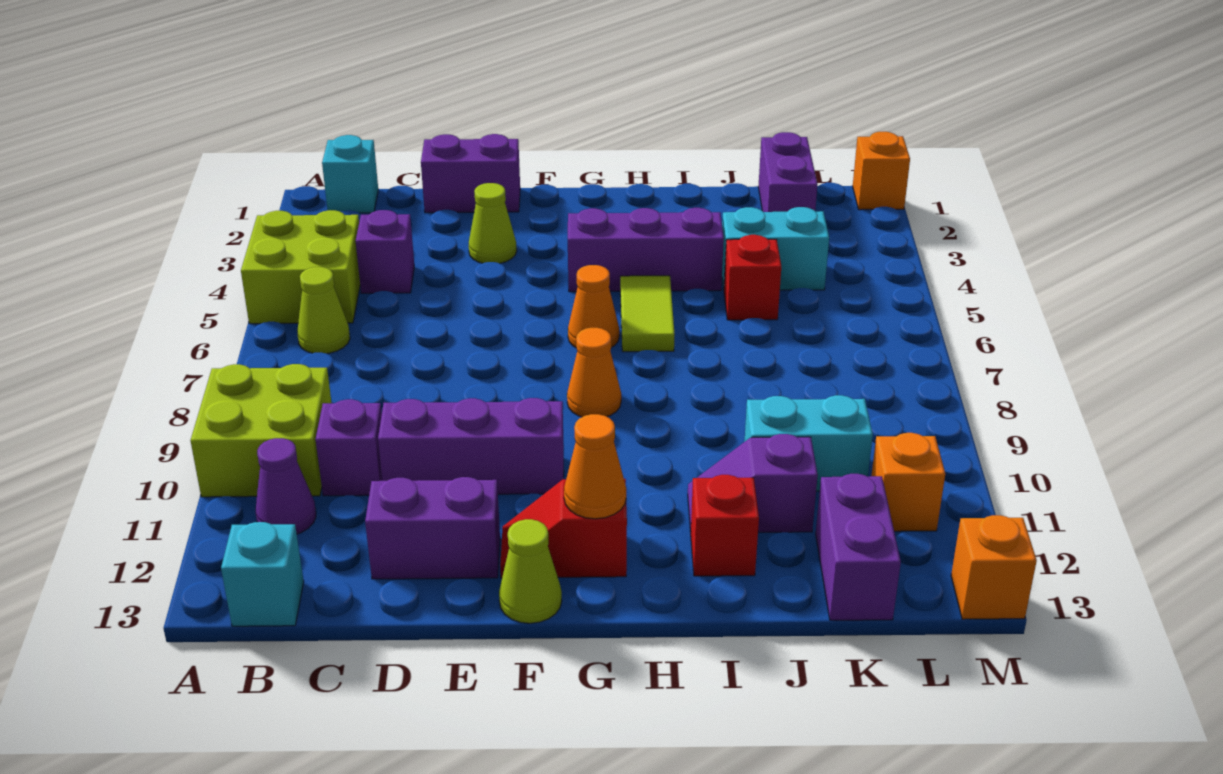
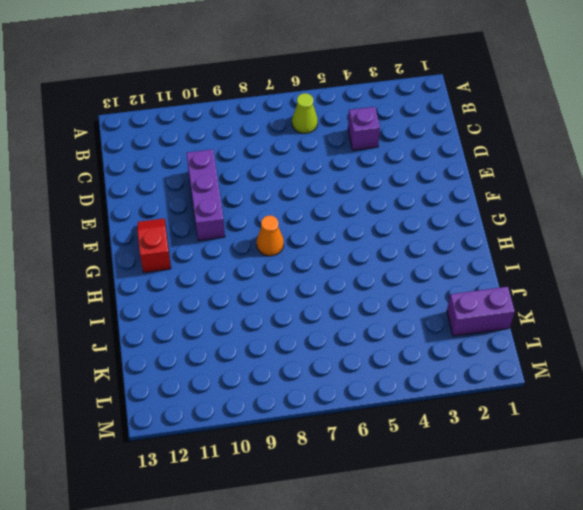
none -> lime 2x2 brick [241,210,360,324]
none -> lime 2x2 brick [190,364,332,497]
none -> cyan 1x1 brick [322,135,378,213]

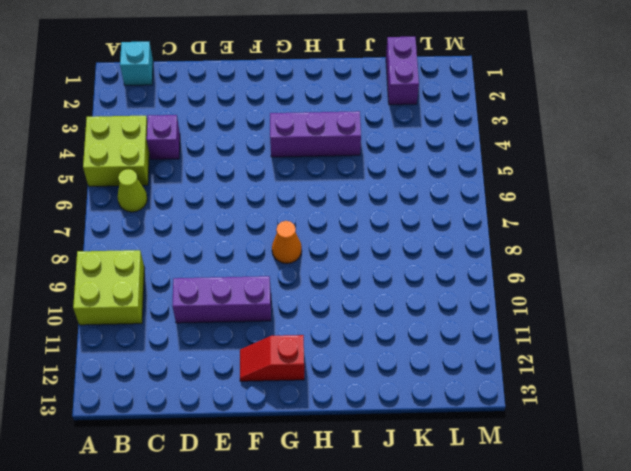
none -> purple 1x1 cone [256,438,316,534]
none -> cyan 1x1 brick [221,522,304,626]
none -> purple 1x1 brick [316,399,382,496]

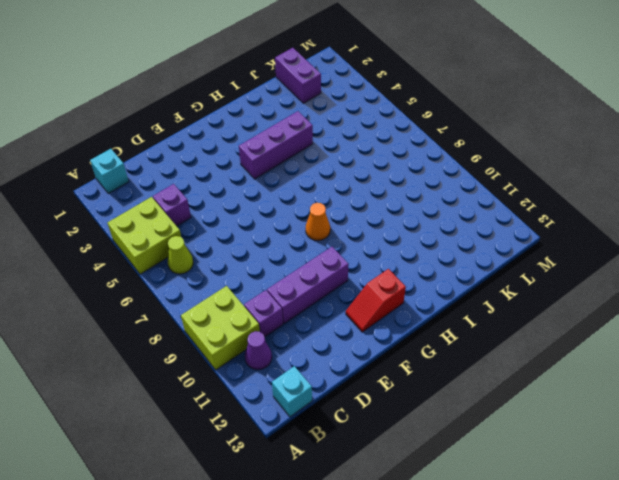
none -> purple 1x2 brick [421,134,520,213]
none -> purple 1x2 brick [365,477,500,579]
none -> lime 1x1 cone [469,183,517,263]

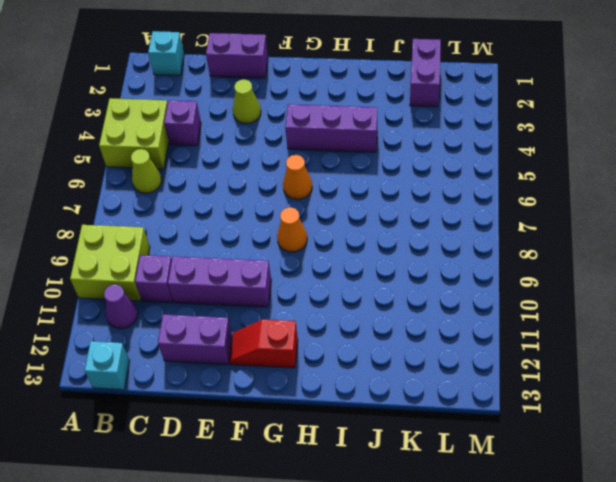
none -> lime 1x1 cone [499,519,562,623]
none -> lime 1x2 tile [620,276,675,352]
none -> purple 1x2 slope [688,434,818,532]

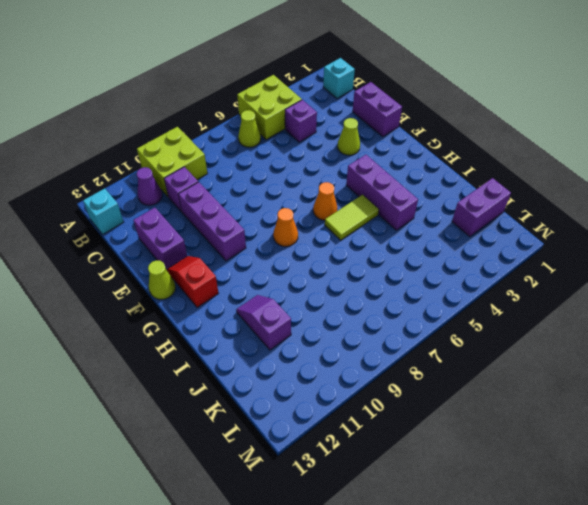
none -> red 1x1 brick [691,475,759,576]
none -> cyan 1x2 brick [722,207,829,290]
none -> red 1x1 brick [724,235,781,320]

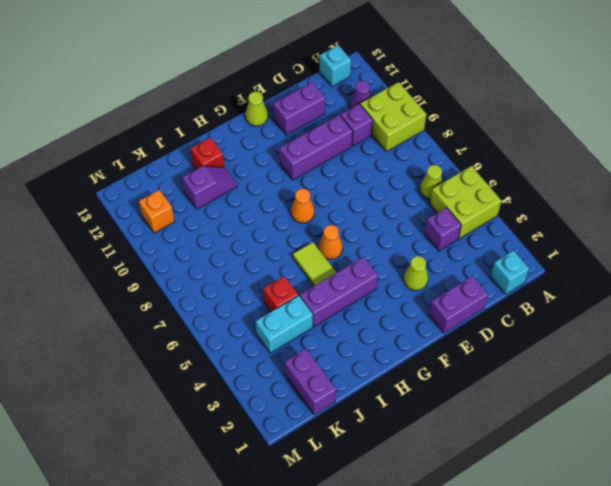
none -> red 1x2 slope [500,479,627,578]
none -> cyan 1x2 brick [744,395,873,491]
none -> purple 1x2 brick [816,474,901,620]

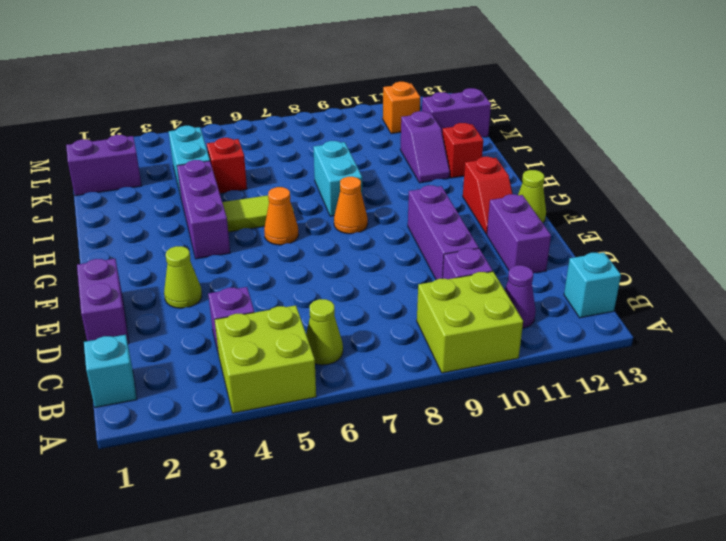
cyan 1x2 brick [313,141,362,216] -> cyan 1x2 brick moved to [744,395,873,491]
none -> orange 1x1 brick [853,132,910,210]
none -> orange 1x1 brick [951,515,1037,619]
none -> orange 1x1 cone [564,414,626,519]

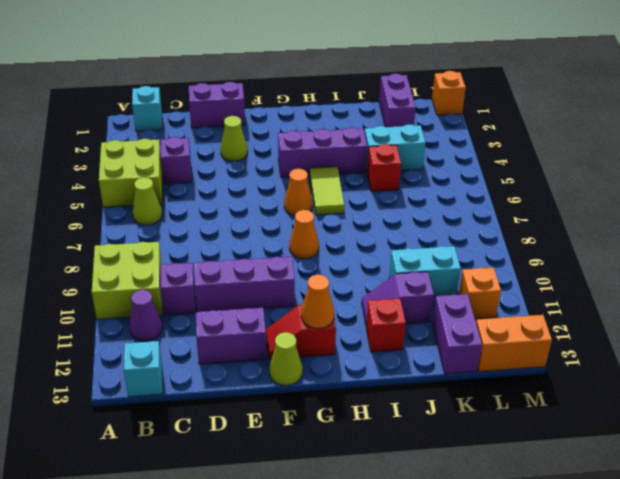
orange 1x2 brick [476,315,552,371] -> orange 1x1 brick [951,515,1037,619]

